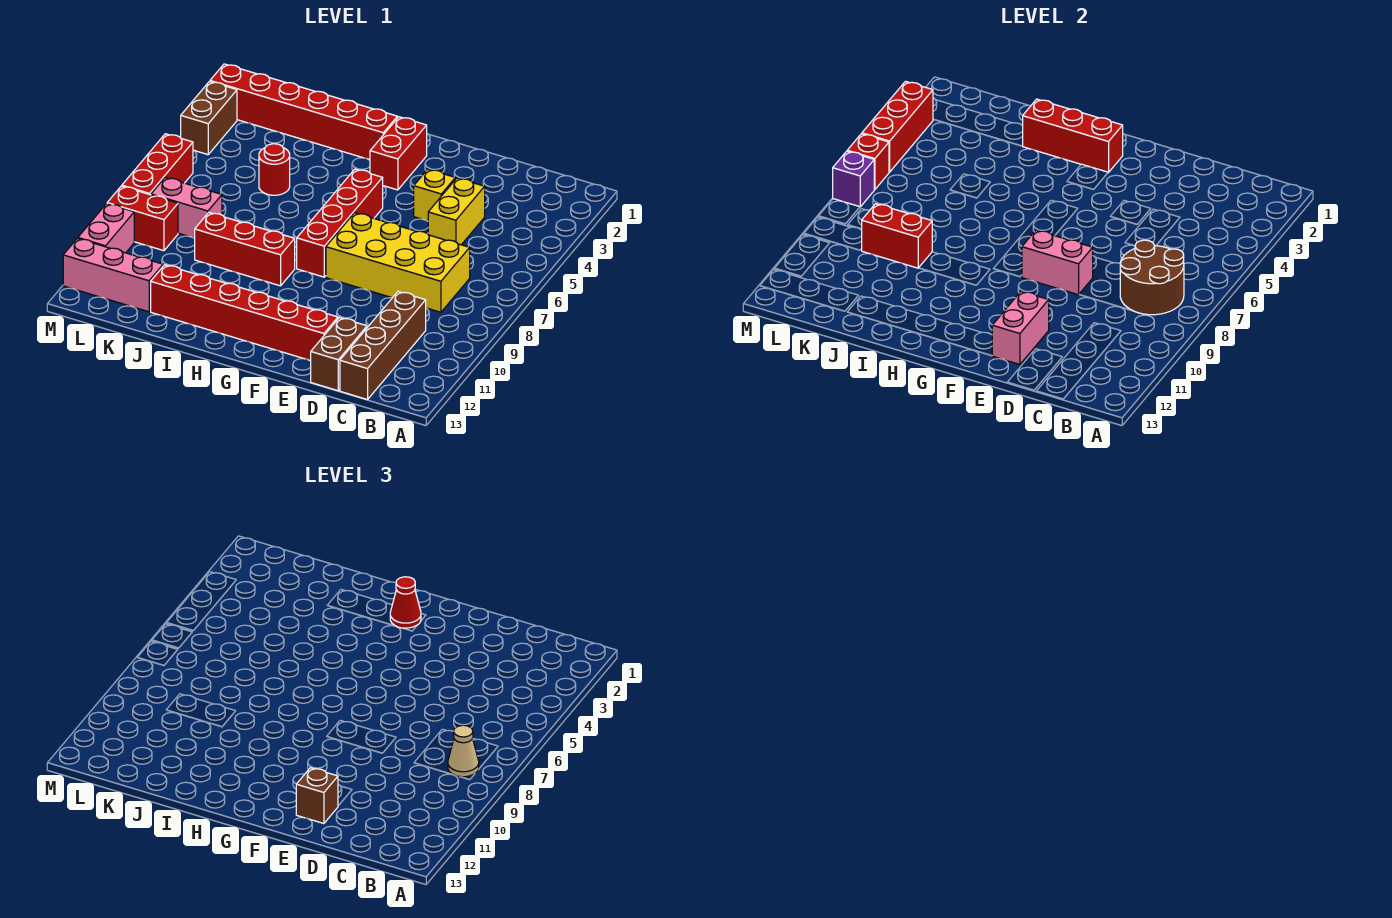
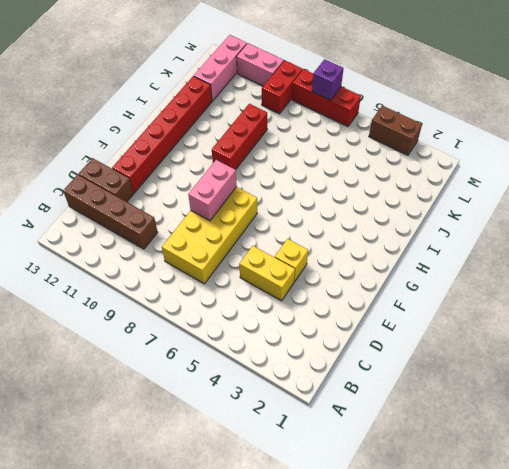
none -> red 1x2 brick [370,117,427,190]
none -> red 1x4 brick [297,169,383,277]
none -> red 1x6 brick [210,64,397,160]

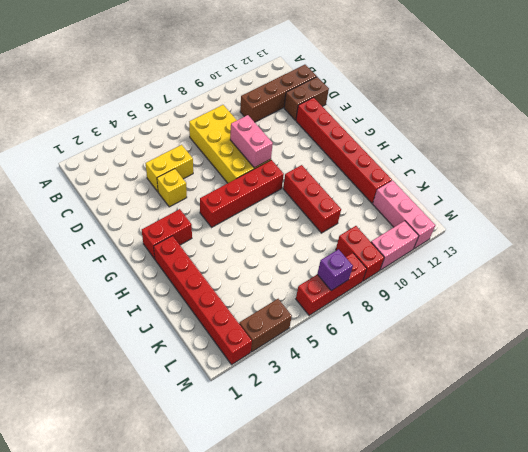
none -> red 1x1 round brick [259,144,290,195]
none -> pink 1x2 brick [151,177,222,238]
none -> brown 2x2 round brick [1120,240,1184,315]

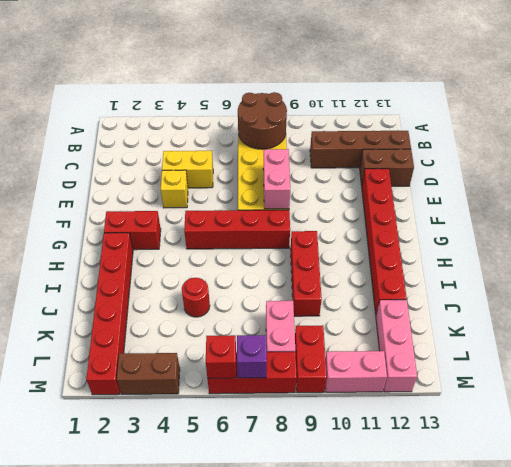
none -> pink 1x2 brick [992,291,1049,365]
none -> red 1x3 brick [1023,99,1123,173]
none -> red 1x2 brick [861,204,932,268]

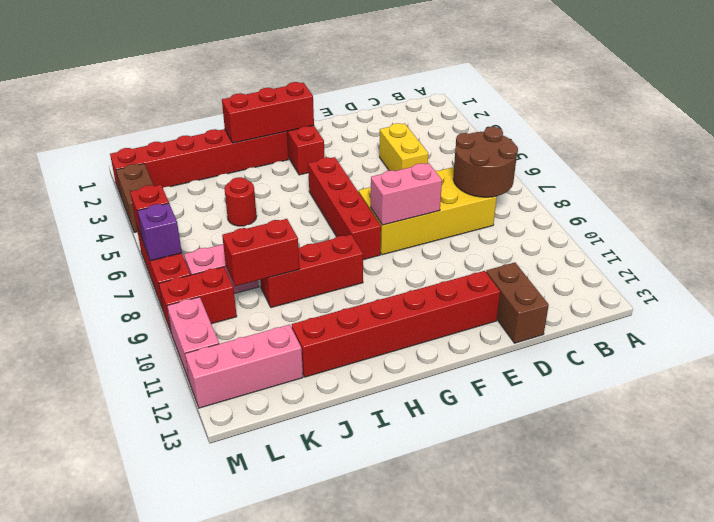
none -> brown 1x4 brick [340,292,426,400]
none -> yellow 1x1 brick [414,169,455,221]
none -> pink 1x2 brick [992,291,1049,365]

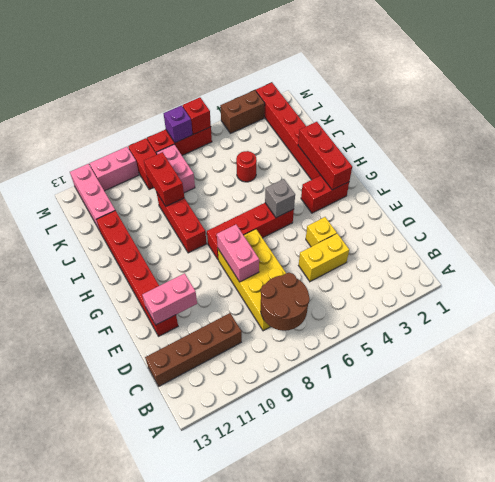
grey 1x1 brick [265,179,295,218] -> none
none -> brown 1x2 brick [311,318,367,391]
none -> red 1x3 brick [862,81,933,172]
none -> tan 1x1 cone [448,725,479,777]

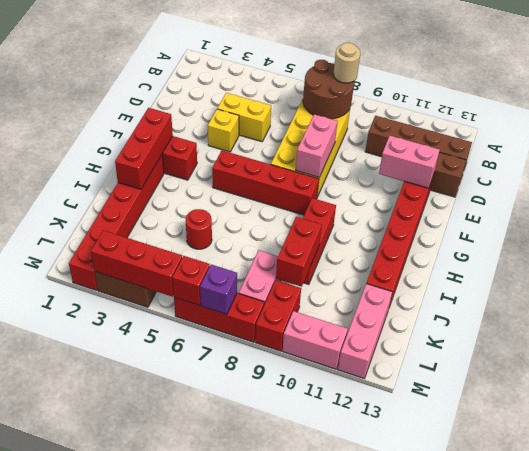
tan 1x1 round brick [333,43,360,83] -> tan 1x1 cone [448,725,479,777]
none -> brown 1x1 brick [296,768,338,824]
none -> red 1x1 cone [390,577,421,628]

